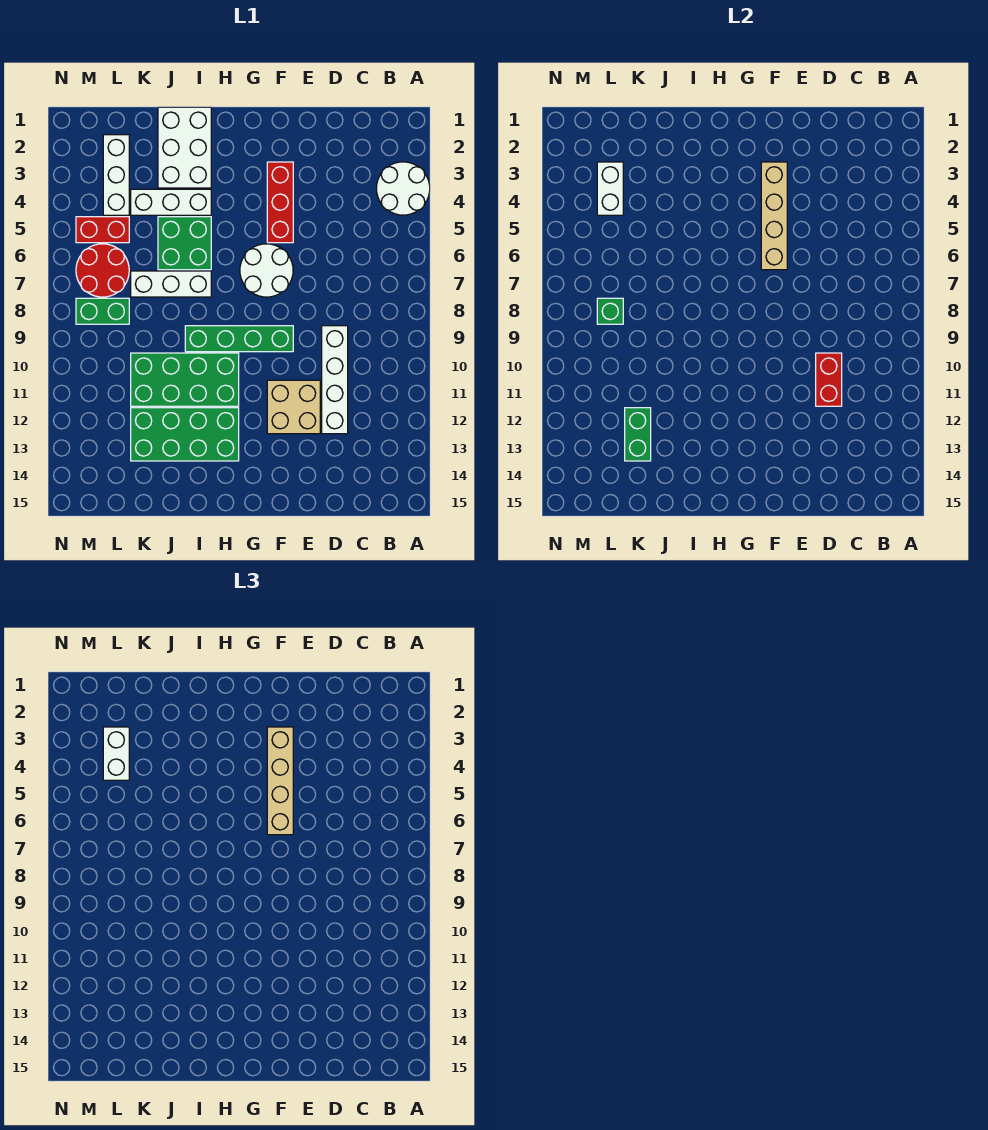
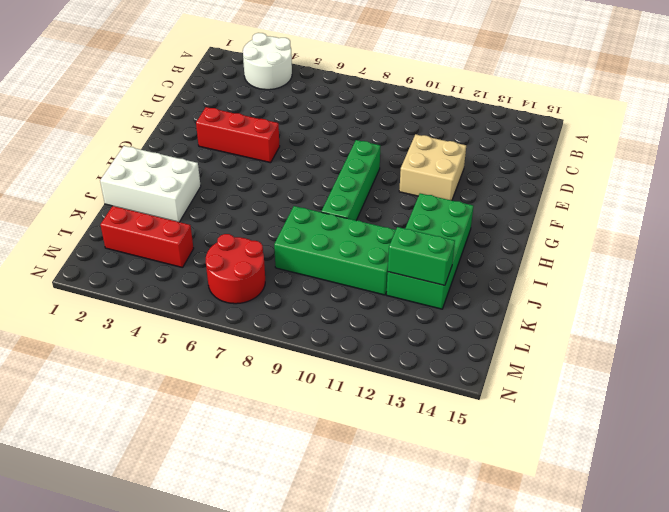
green 2x4 brick [274,206,396,295] -> green 2x4 brick turned to [131,353,239,406]
red 1x3 brick [100,206,194,268] -> white 1x3 brick [103,135,129,215]
none -> white 1x4 brick [322,326,348,434]
none -> white 2x2 round brick [240,244,293,297]
none -> white 1x3 brick [131,189,211,215]

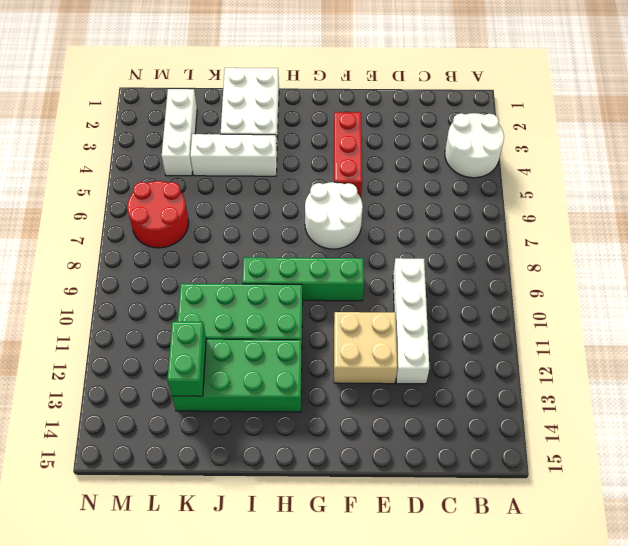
none -> green 2x2 brick [158,217,211,270]
none -> white 1x3 brick [131,271,211,297]
none -> red 1x2 brick [76,217,129,243]

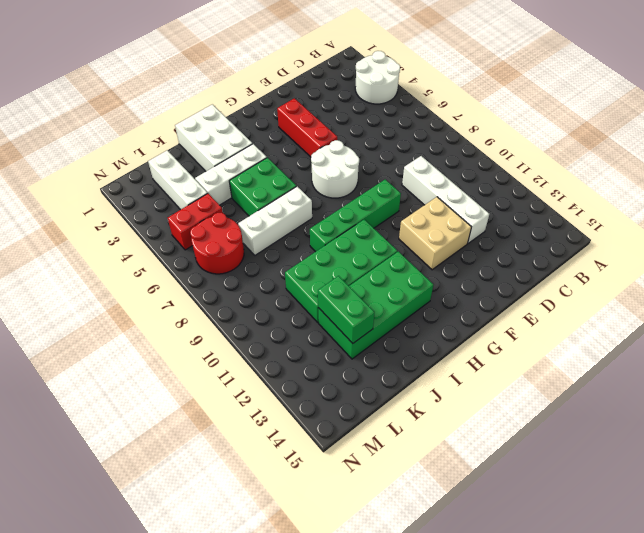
none -> green 1x2 brick [76,298,129,324]
none -> red 1x2 brick [816,353,842,406]
none -> tan 1x4 brick [761,162,787,270]

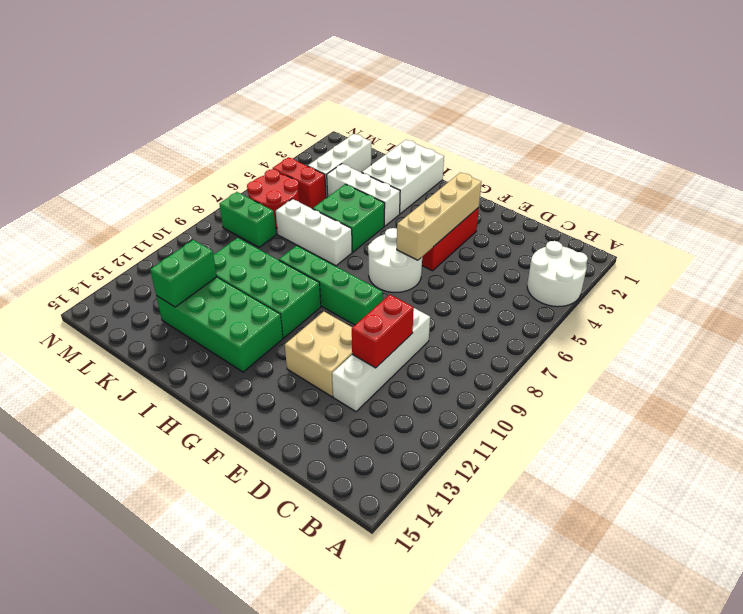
none -> white 1x2 brick [597,162,623,215]
none -> green 1x1 brick [597,298,623,324]
none -> tan 1x4 brick [267,727,293,835]

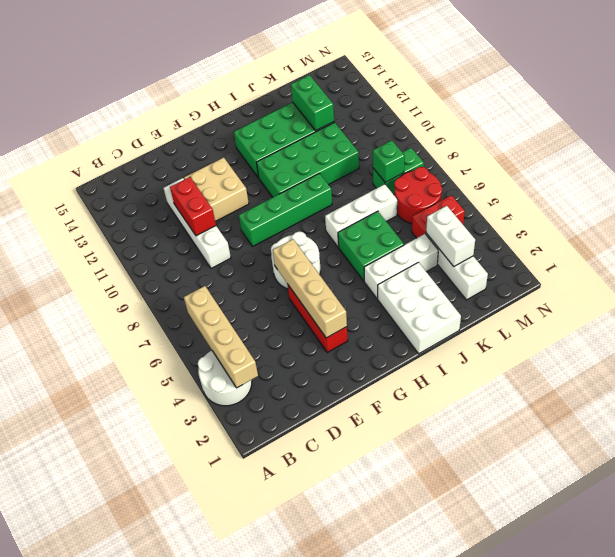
tan 1x4 brick [184,286,258,388] -> tan 1x4 brick moved to [267,727,293,835]
none -> white 1x2 brick [103,727,129,780]

